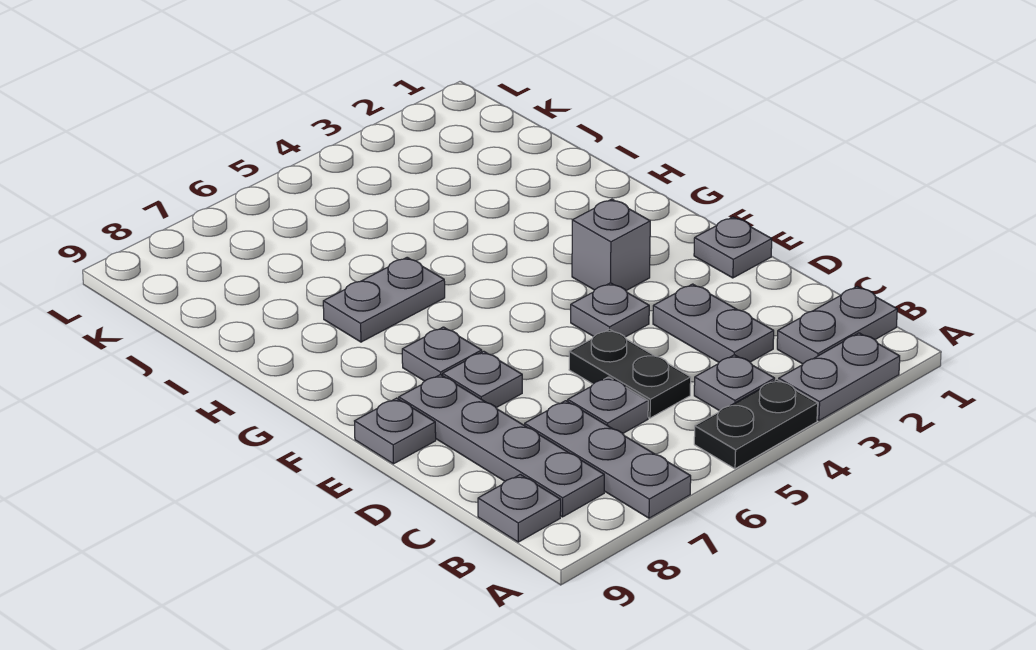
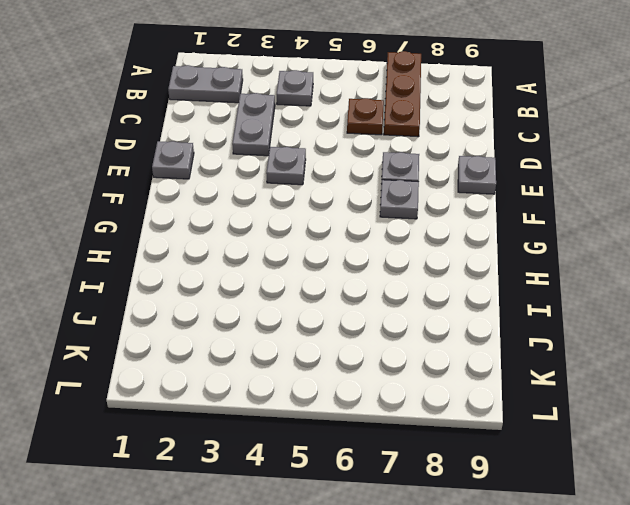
brown 1x3 plate [384,51,421,137] -> grey 1x3 plate [525,401,691,518]
brown 1x1 plate [347,98,384,135] -> grey 1x1 plate [568,377,648,433]
none -> grey 1x2 plate [779,333,900,420]
none -> black 1x2 plate [694,379,818,469]
none -> grey 1x4 plate [399,375,604,517]

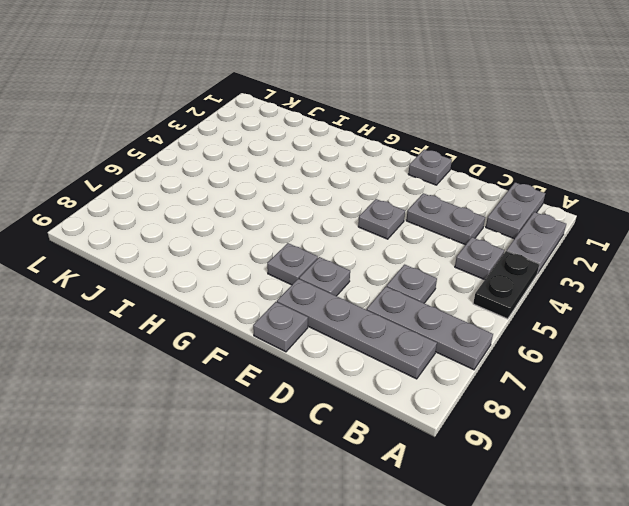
none -> grey 1x1 plate [478,474,561,542]
none -> black 1x2 plate [569,329,691,418]
none -> grey 1x1 brick [572,199,650,291]

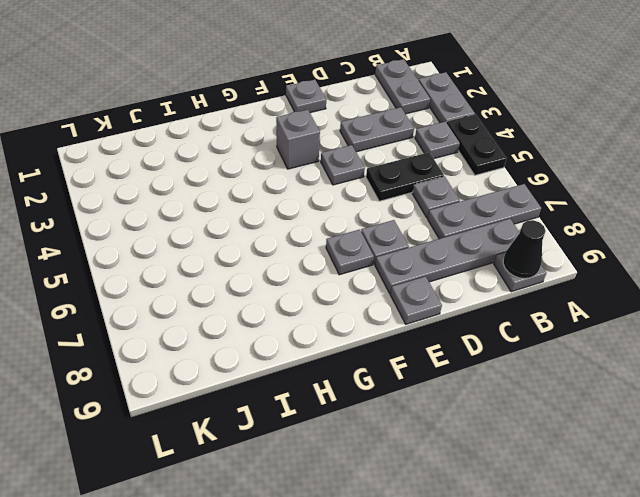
black 1x1 cone [503,220,546,278] -> none
none -> grey 1x2 plate [323,257,445,342]

